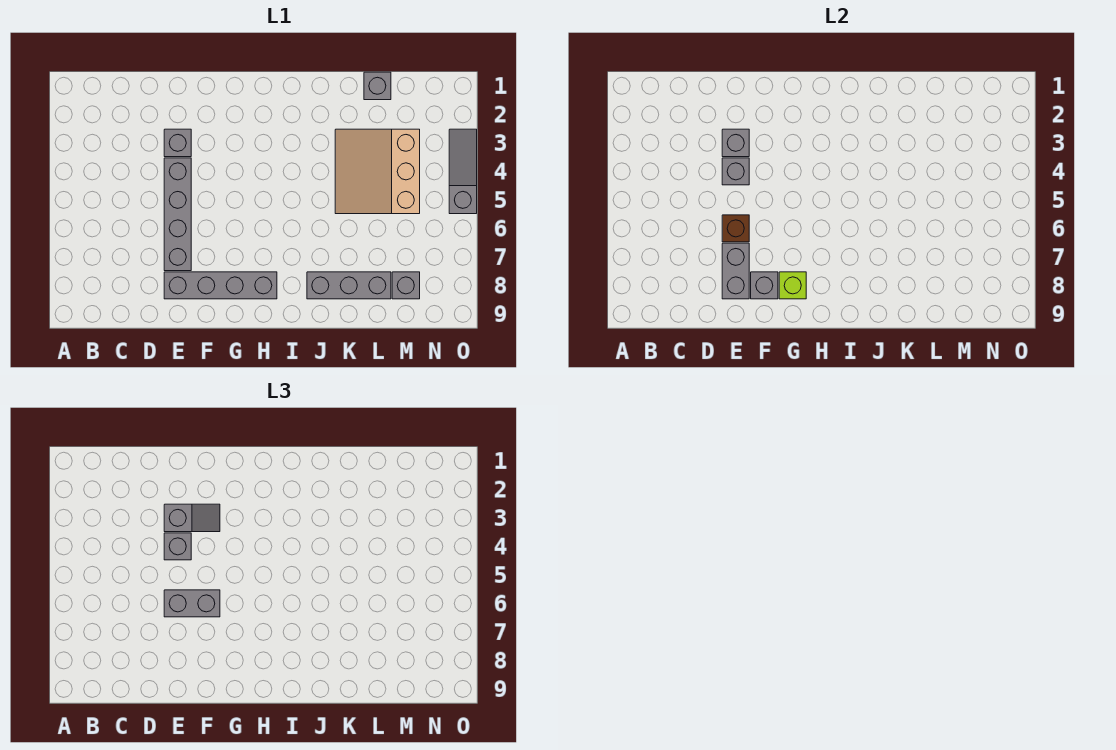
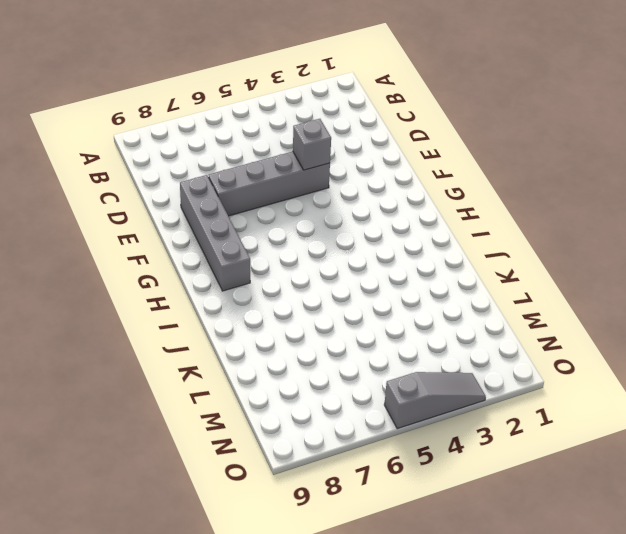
none -> grey 1x1 brick [164,129,191,157]
none -> grey 1x3 brick [307,272,391,299]
none -> tan 3x3 slope [335,129,420,214]

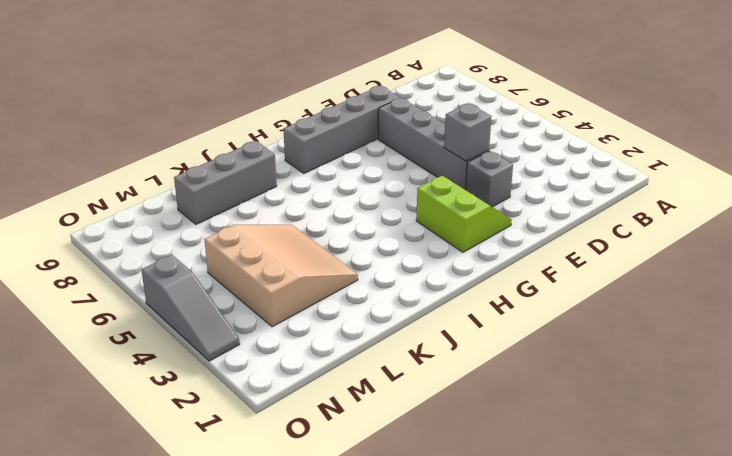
lime 2x2 slope [416,176,512,252] -> none
none -> grey 1x1 brick [364,72,391,100]
none -> grey 1x1 brick [392,272,420,299]
none -> grey 1x1 brick [722,129,749,157]

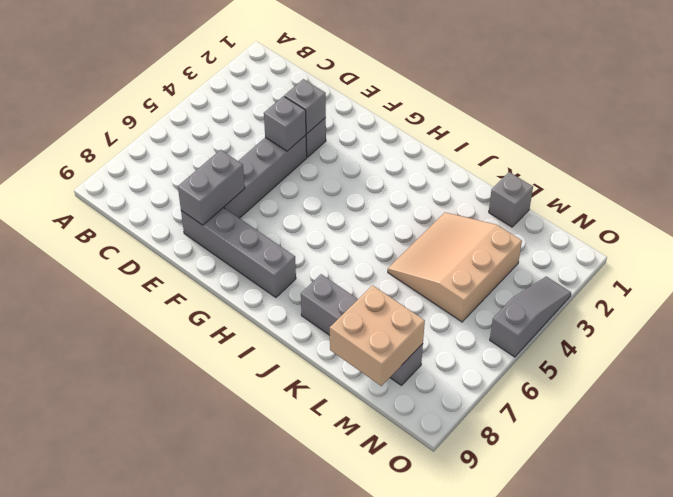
tan 2x2 brick [330,285,425,386] -> none
none -> brown 1x1 brick [722,215,749,242]
none -> grey 1x1 brick [751,272,778,299]
none -> lime 1x1 brick [779,272,806,299]

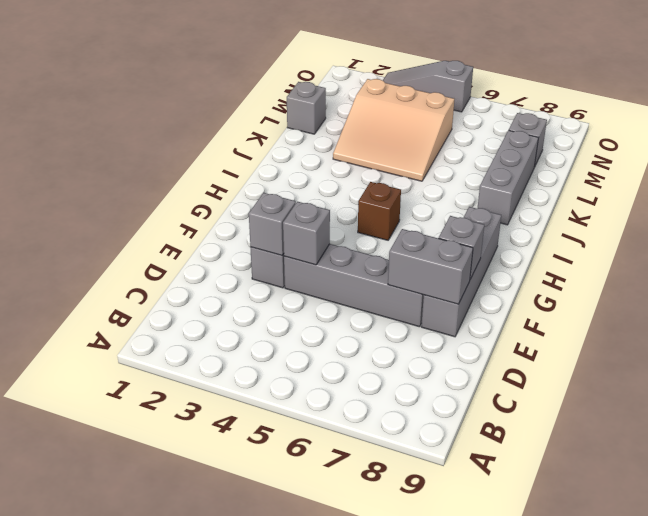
brown 1x1 brick [358,182,401,240] -> brown 1x1 brick moved to [722,215,749,242]
none -> lime 1x1 brick [779,272,806,299]
none -> grey 1x2 slope [164,504,220,532]
none -> grey 1x1 brick [164,533,191,560]

